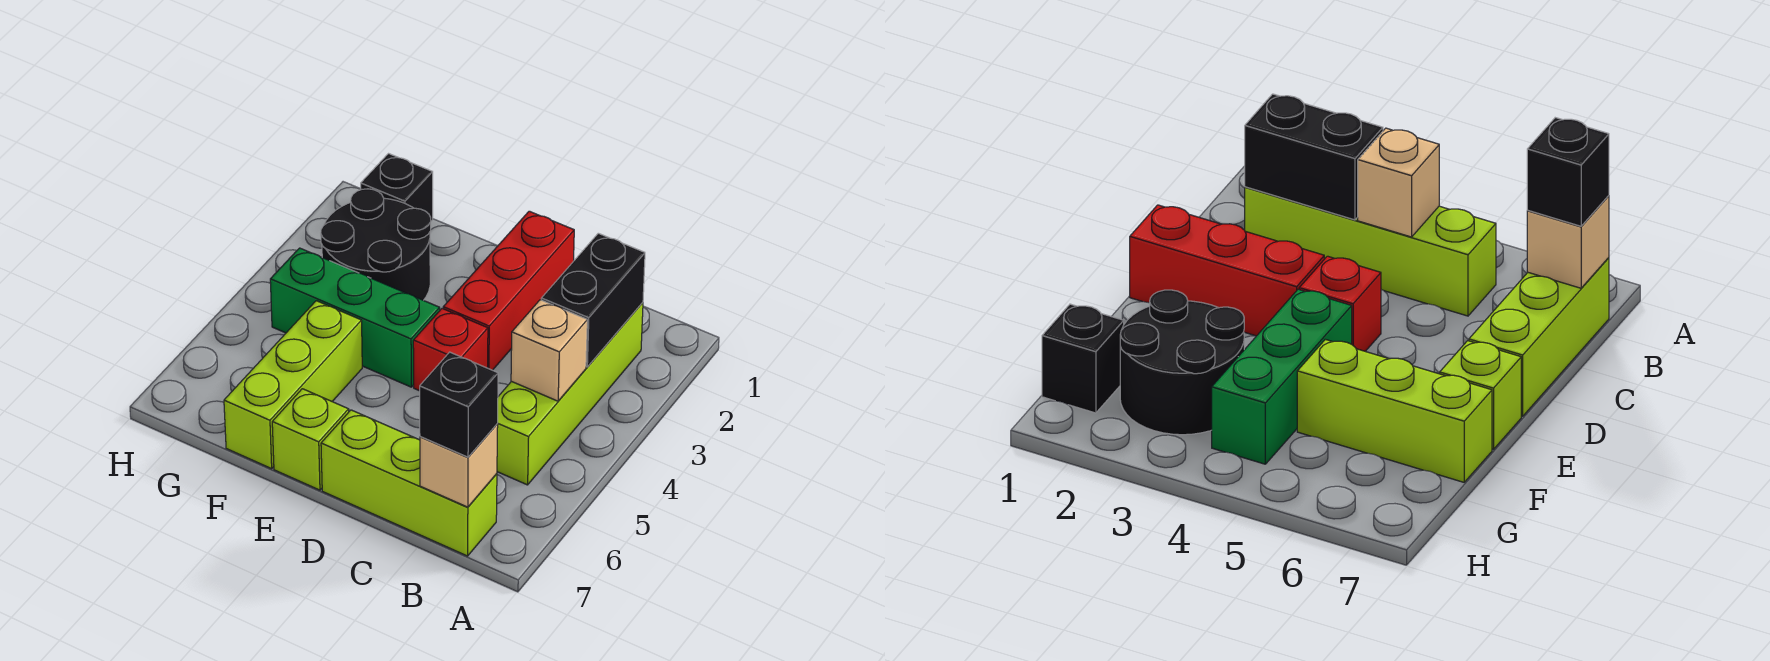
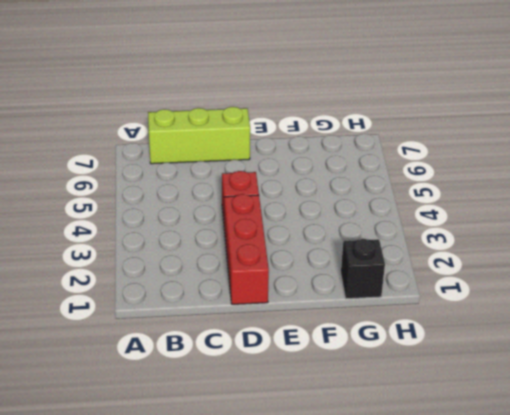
none -> lime 1x4 brick [497,303,643,485]
none -> green 1x3 brick [270,248,440,387]
none -> lime 1x1 brick [272,389,349,490]

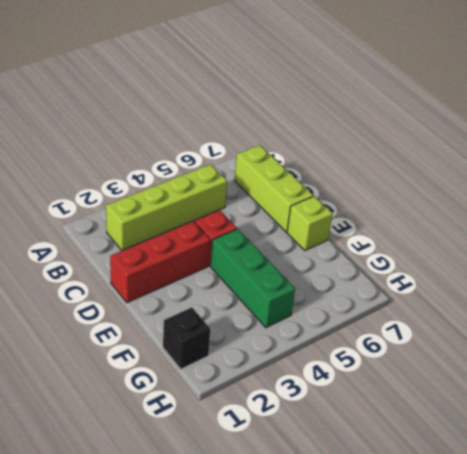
none -> black 2x2 round brick [321,189,431,300]
none -> lime 1x3 brick [224,301,362,469]
none -> black 1x2 brick [541,233,645,367]

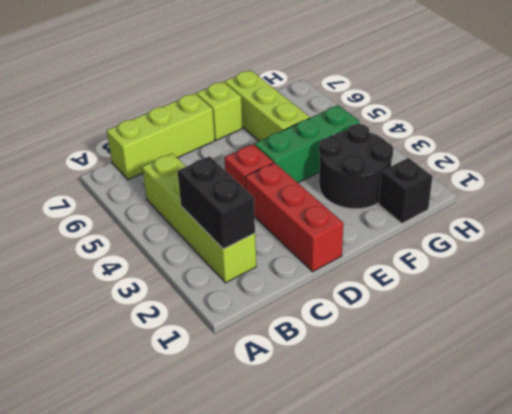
none -> tan 1x1 brick [511,300,587,401]
none -> tan 1x1 brick [420,424,498,507]
none -> black 1x1 brick [420,352,498,457]

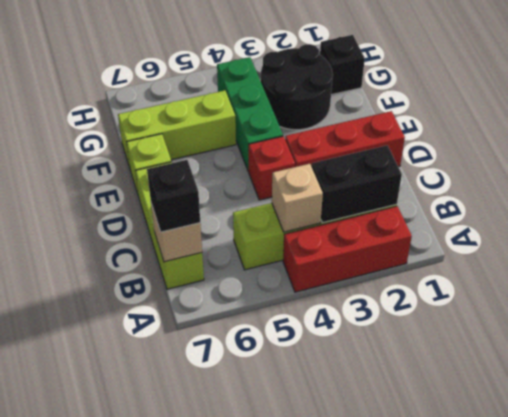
red 1x3 brick [283,206,412,292] -> none

